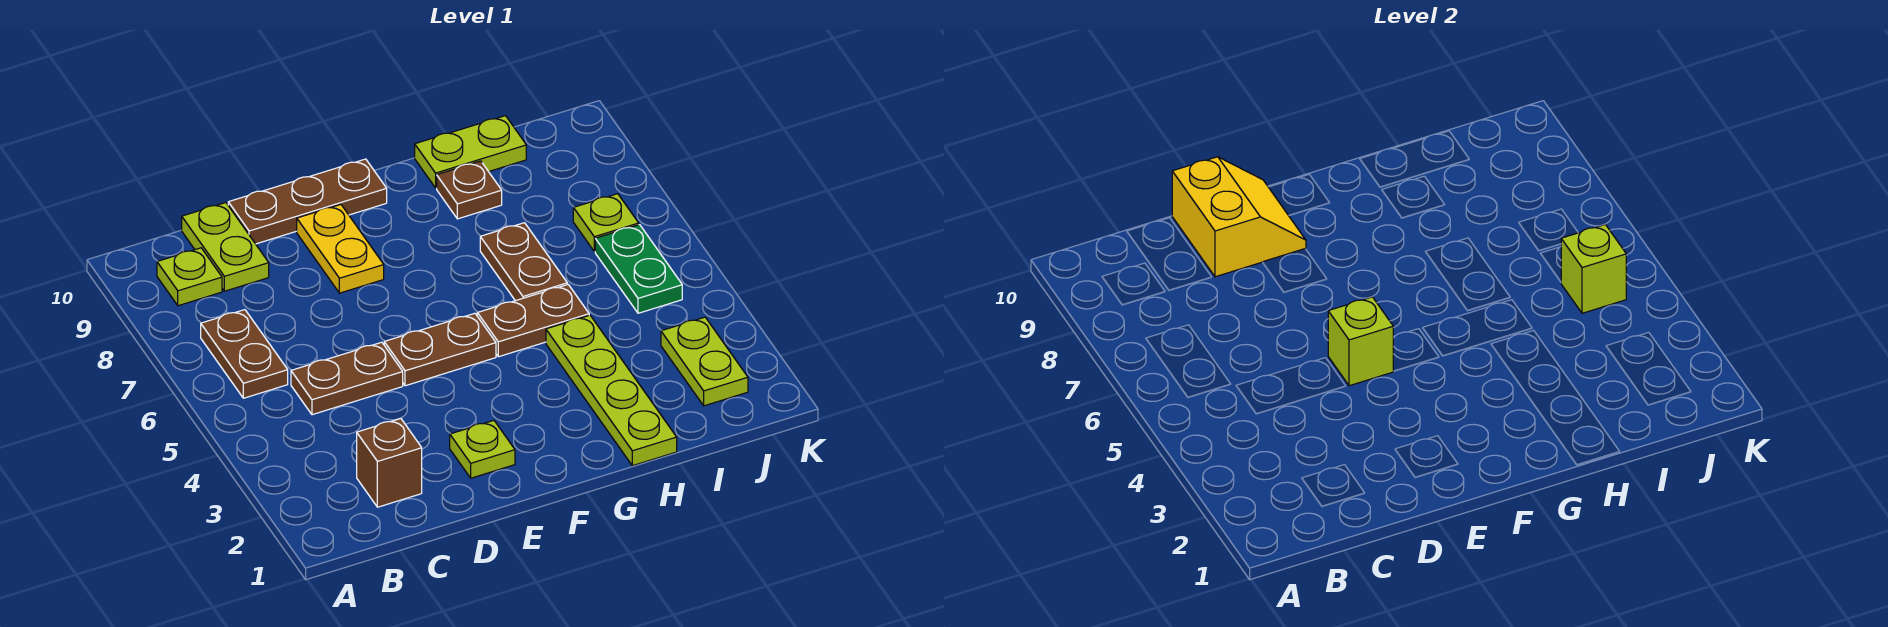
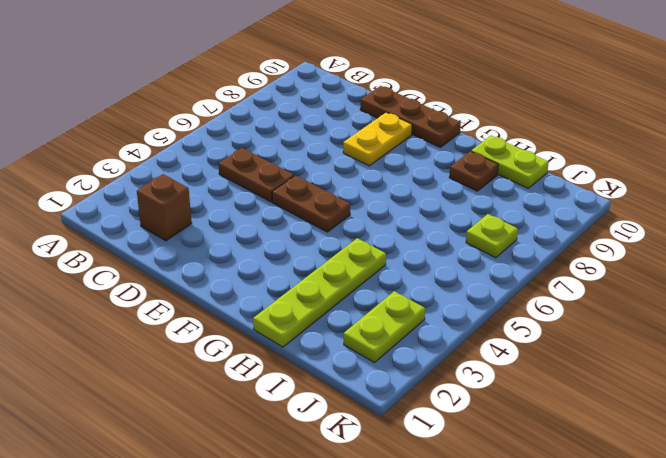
none -> brown 1x2 plate [201,310,288,398]
none -> lime 1x1 plate [157,248,222,306]
none -> lime 1x2 plate [182,203,269,291]

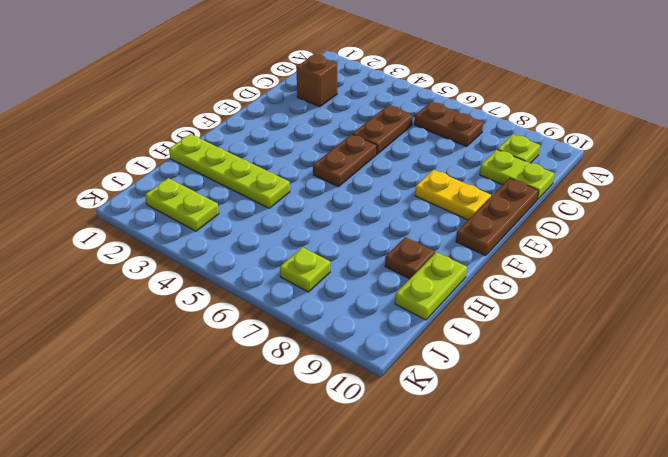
none -> lime 1x1 plate [450,421,515,478]
none -> brown 1x2 plate [477,284,589,357]
none -> brown 1x2 plate [480,223,567,301]

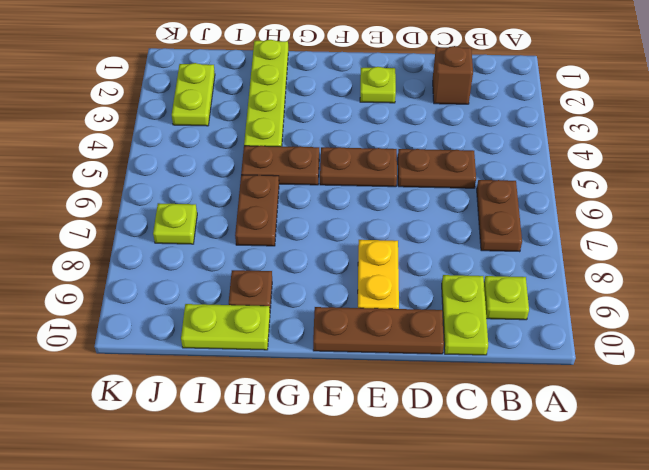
none -> green 1x2 plate [595,225,682,313]
none -> yellow 2x2 slope [1172,157,1306,277]
none -> lime 1x1 brick [1328,297,1393,386]

